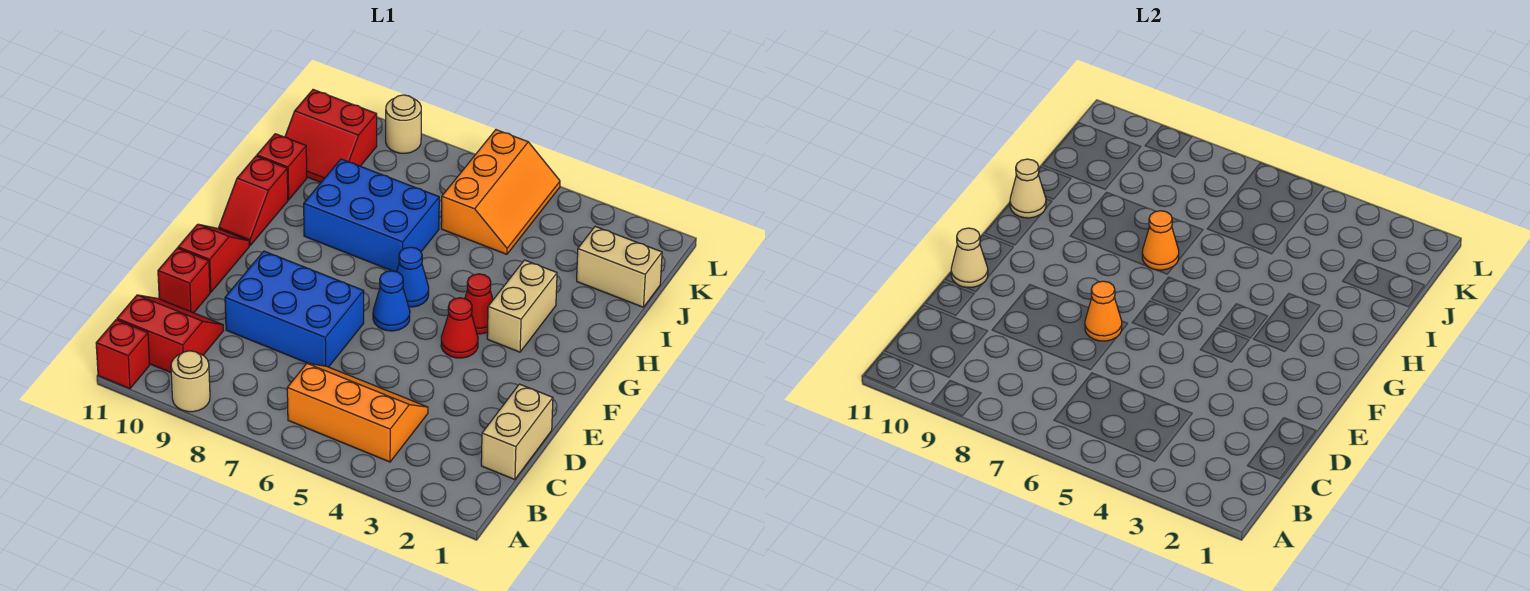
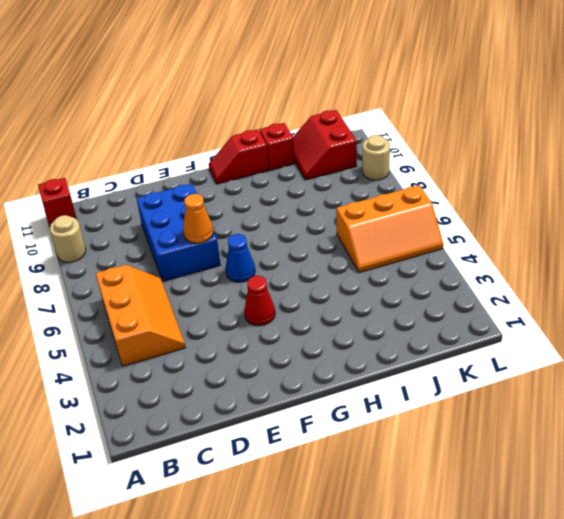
none -> red 2x2 slope [117,295,224,373]
none -> tan 1x2 brick [481,384,553,480]
none -> red 1x1 brick [158,248,210,313]

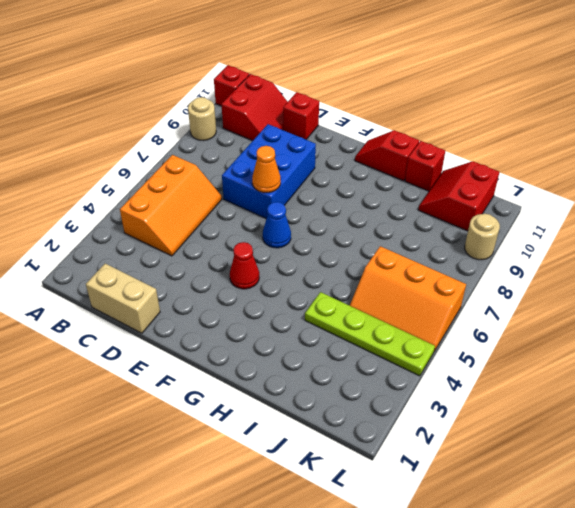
lime 1x4 plate [305,292,435,376] -> none
none -> red 1x2 slope [178,224,249,292]
none -> tan 1x2 brick [487,260,557,352]
none -> red 1x1 cone [465,274,493,334]

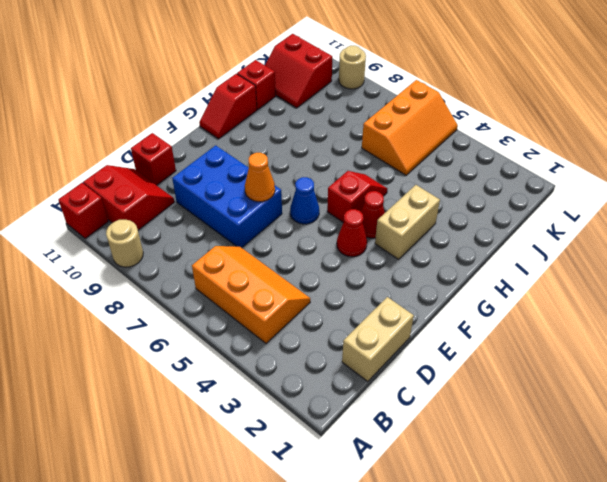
red 1x2 slope [327,171,387,222] -> red 1x2 slope moved to [178,224,249,292]
none -> blue 1x1 cone [397,247,429,307]
none -> blue 2x3 brick [304,159,439,272]
none -> tan 1x2 brick [577,227,662,307]

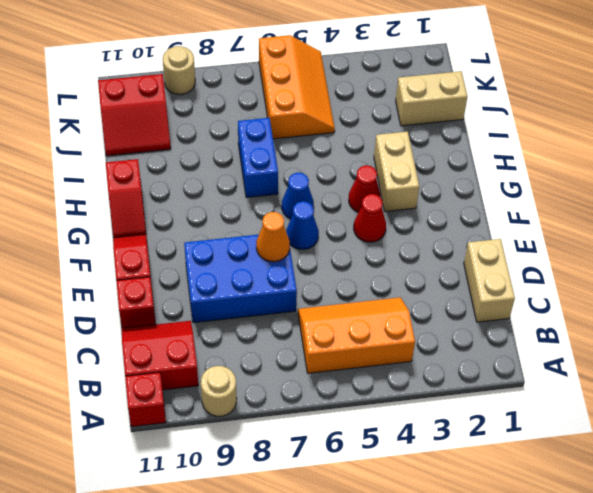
blue 1x2 brick [238,118,278,197] -> blue 2x3 brick [304,159,439,272]
none -> red 1x1 brick [257,134,307,200]
none -> tan 1x1 cone [951,228,988,288]
none -> orange 1x1 cone [1142,211,1179,270]

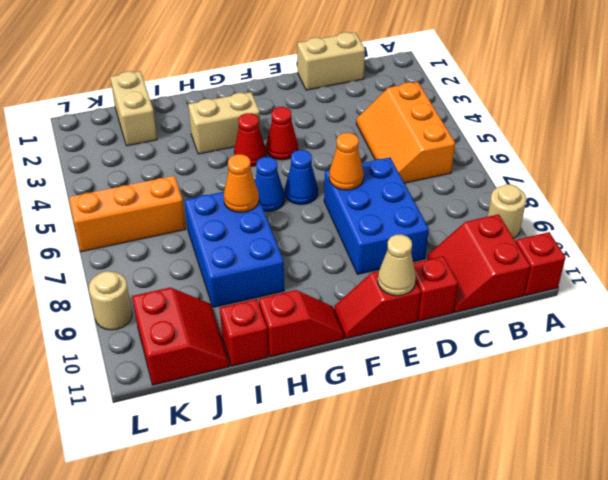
none -> tan 1x1 cone [1010,159,1046,218]

